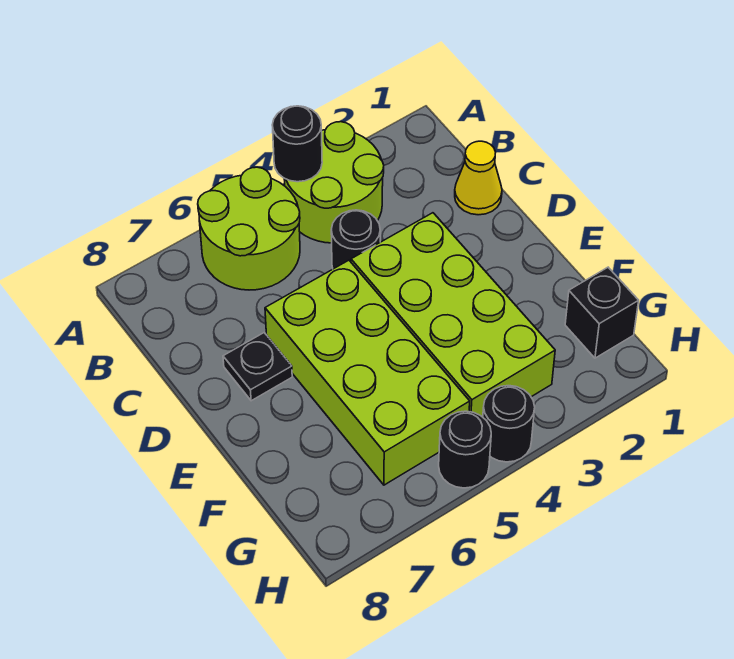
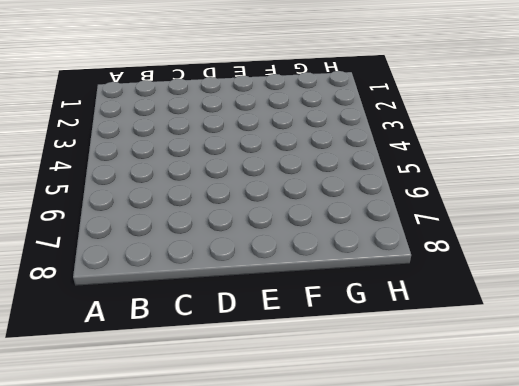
none -> lime 2x2 round brick [284,122,384,243]
none -> lime 2x2 round brick [198,167,300,290]

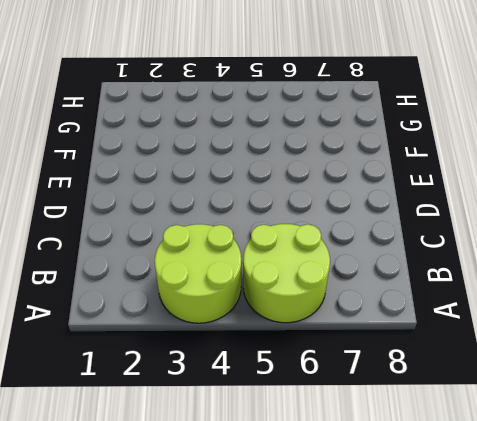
none -> yellow 1x1 cone [455,141,502,215]
none -> black 1x1 round brick [331,210,380,269]

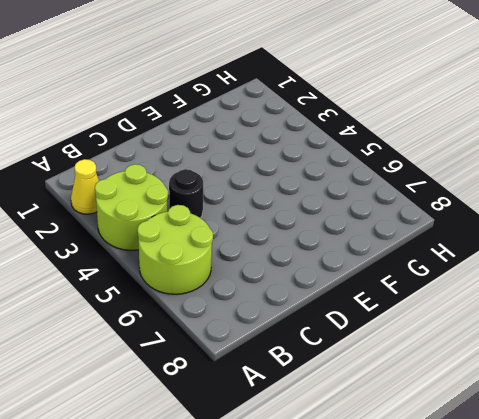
yellow 1x1 cone [71,159,99,214] -> yellow 1x1 cone moved to [455,141,502,215]
none -> lime 2x4 brick [351,213,555,417]
none -> lime 2x4 brick [265,260,470,485]

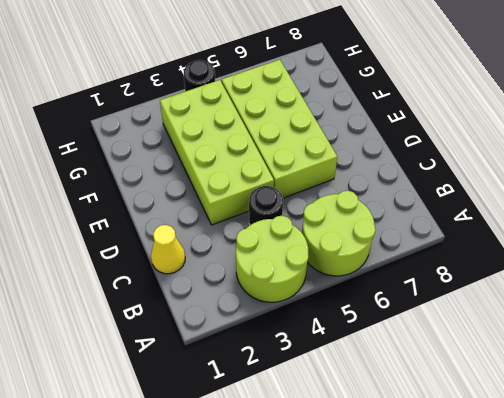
none -> black 1x1 plate [223,333,292,401]
none -> black 1x1 brick [565,267,639,358]

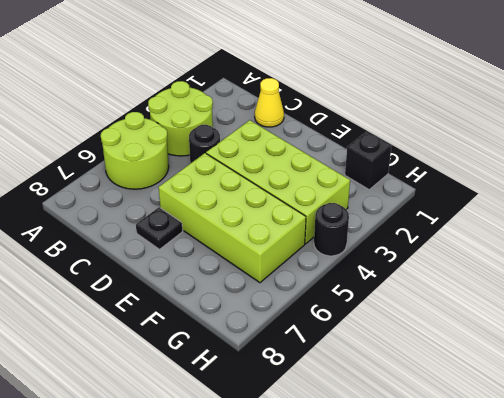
none -> black 1x1 round brick [439,411,491,488]
none -> black 1x1 round brick [272,106,322,182]

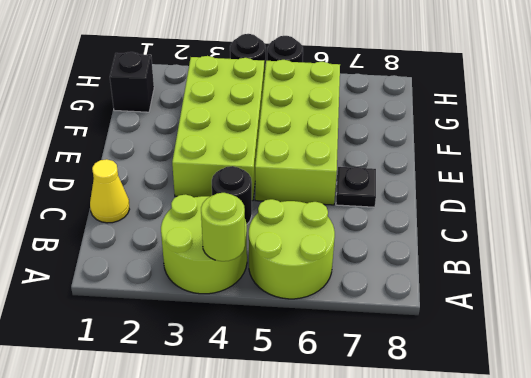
lime 1x1 round brick [201,193,245,261] -> black 1x1 round brick [272,106,322,182]

